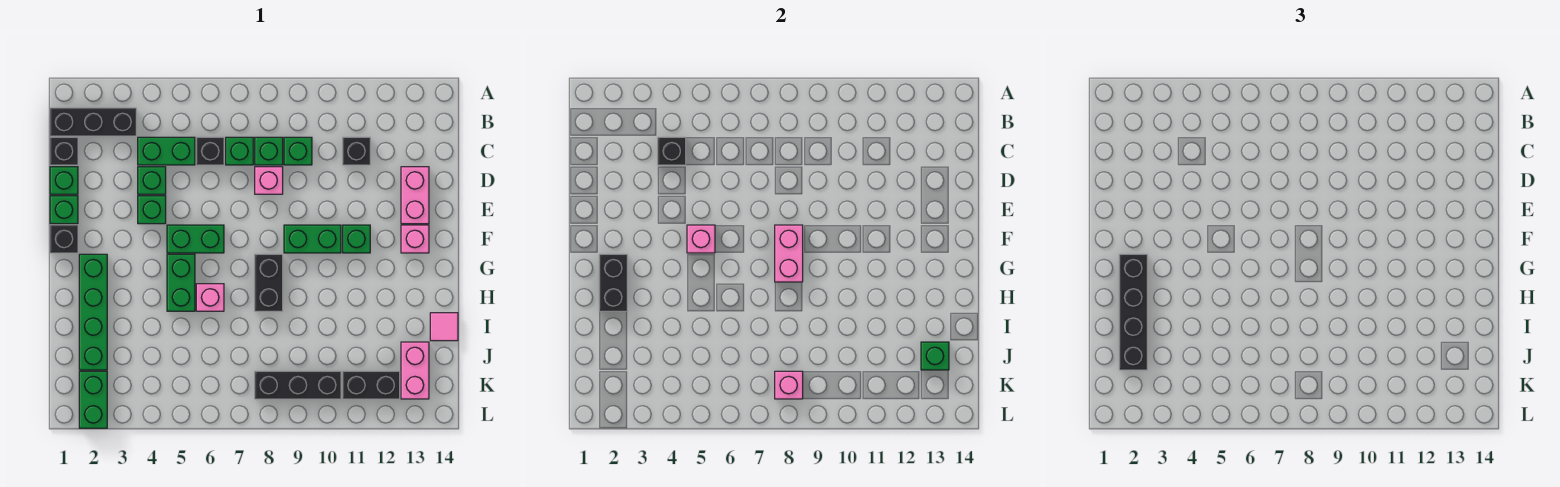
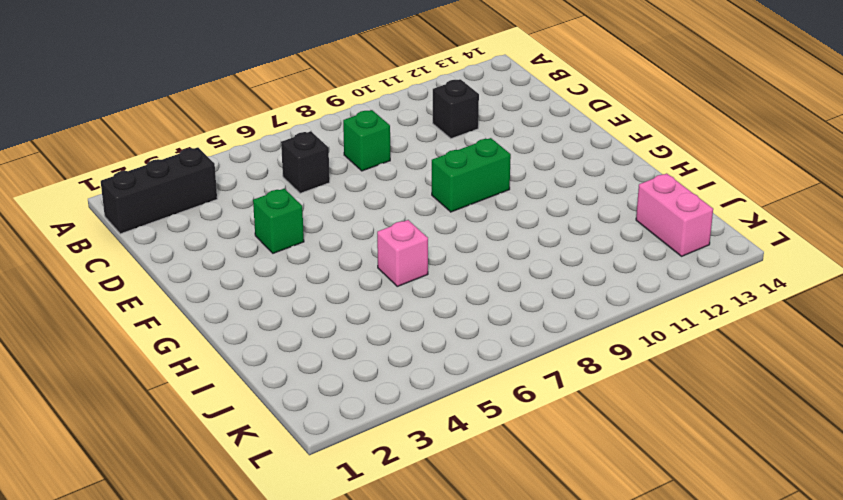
none -> black 1x1 brick [50,137,78,165]
none -> green 1x2 brick [138,137,195,165]
none -> green 1x1 brick [226,137,253,165]
none -> green 1x1 brick [284,137,312,165]

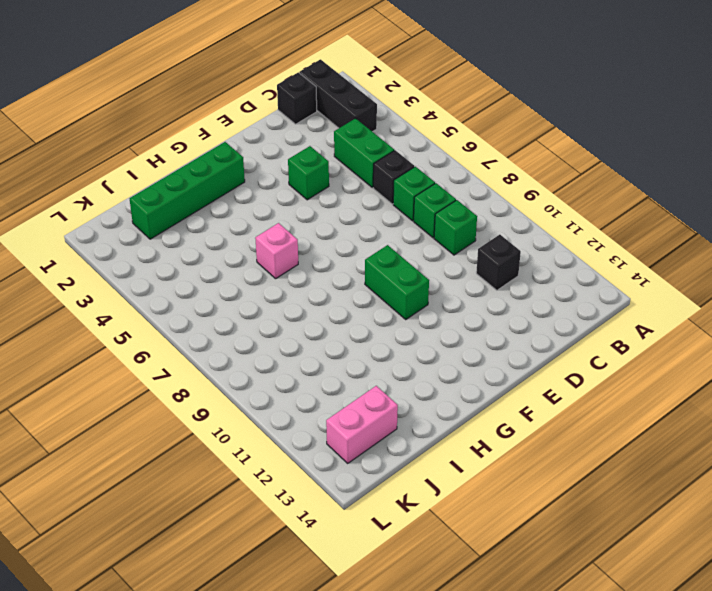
none -> green 1x1 brick [50,167,78,194]
none -> green 1x1 brick [138,167,166,194]
none -> pink 1x1 brick [255,167,283,194]
none -> pink 1x2 brick [401,167,429,224]

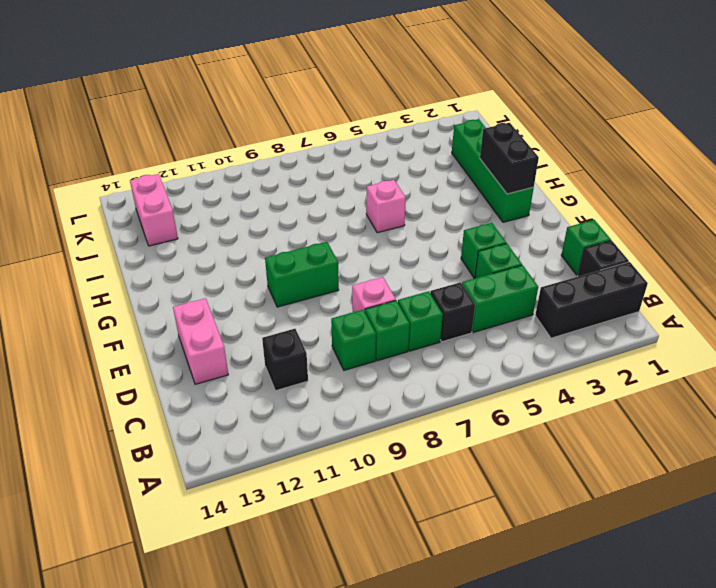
none -> green 1x1 brick [50,196,78,224]
none -> black 1x1 brick [50,225,78,253]
none -> green 1x2 brick [167,225,224,253]
none -> green 1x1 brick [343,225,370,253]

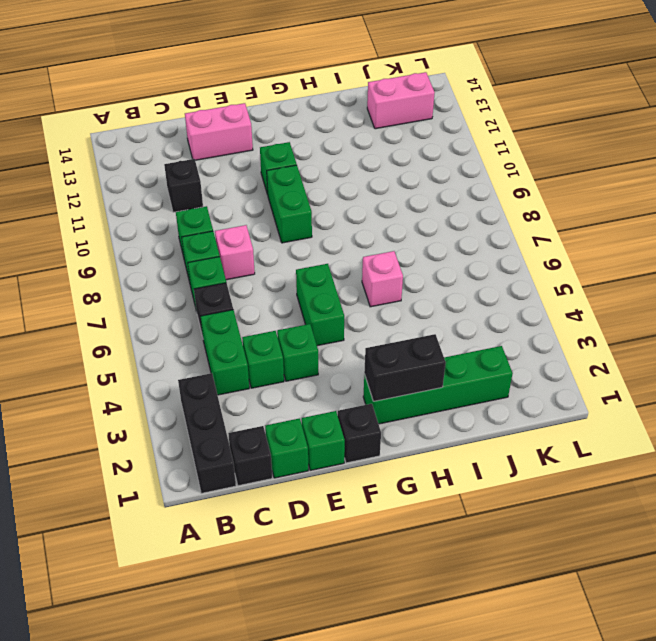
none -> pink 1x1 brick [401,225,429,253]
none -> green 1x2 brick [167,254,195,311]
none -> black 1x2 brick [255,254,283,311]
none -> pink 1x1 tile [430,313,458,341]

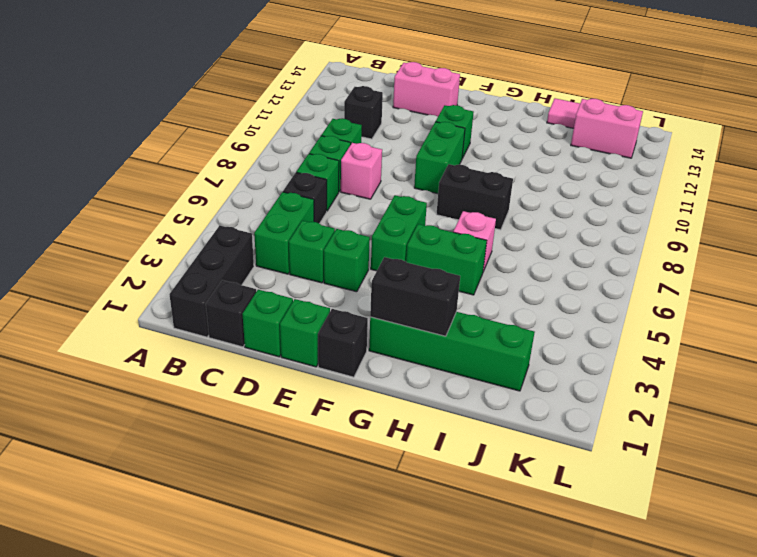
none -> pink 1x1 brick [401,225,429,253]
none -> green 1x2 brick [79,371,107,428]
none -> black 1x3 brick [255,371,341,399]
none -> black 1x2 brick [343,371,400,399]

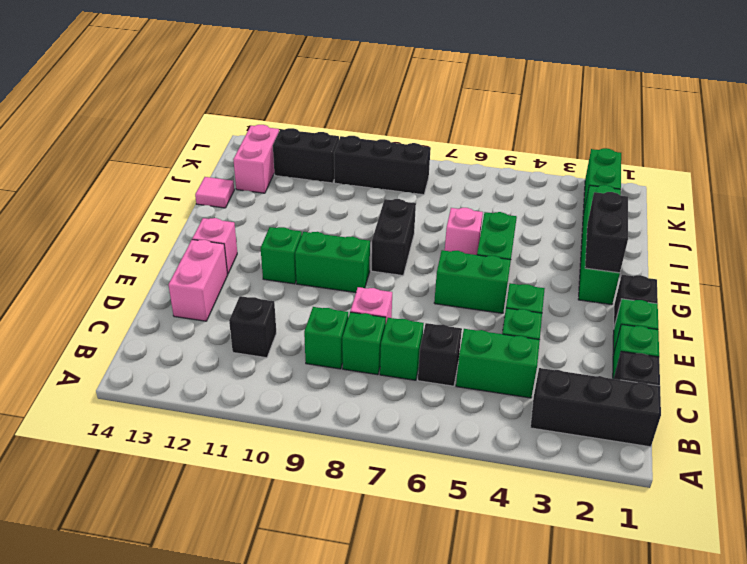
none -> black 1x1 brick [658,137,686,165]
none -> pink 1x1 brick [687,225,715,253]
none -> pink 1x2 brick [775,225,803,282]
none -> green 1x1 brick [921,342,949,370]

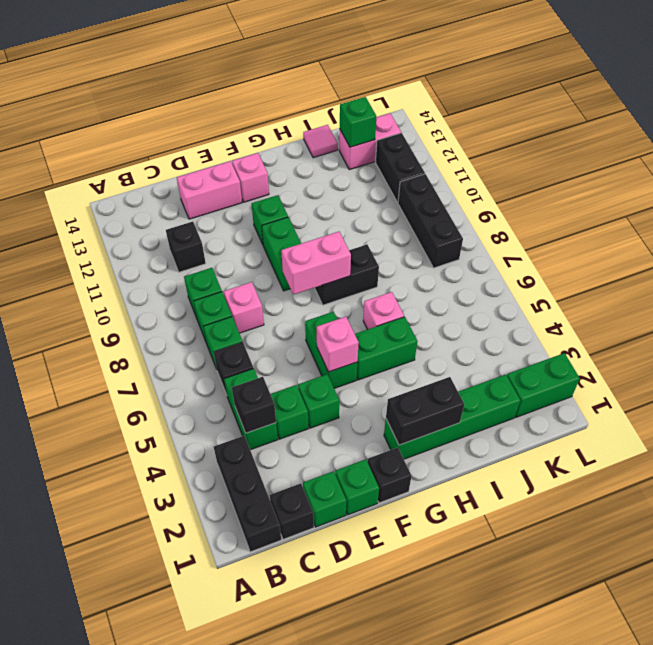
none -> pink 1x1 brick [775,371,803,399]
none -> black 1x4 brick [1119,254,1147,370]

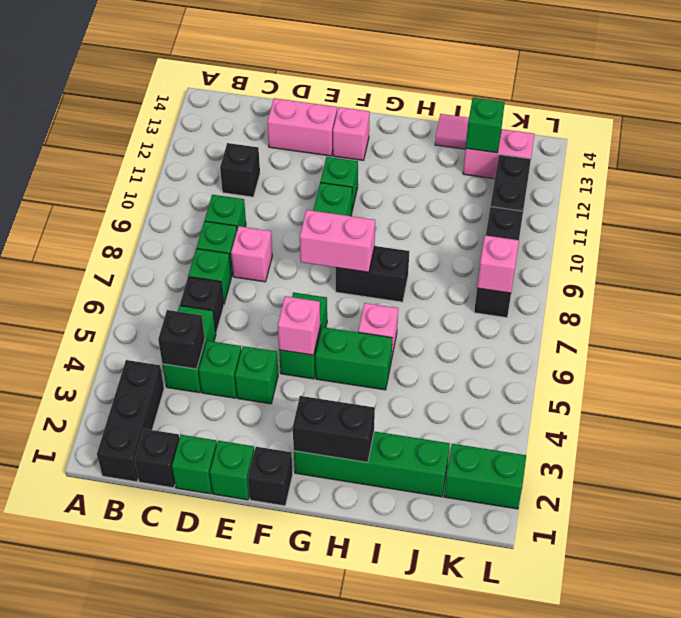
none -> black 1x4 brick [1119,254,1147,370]

